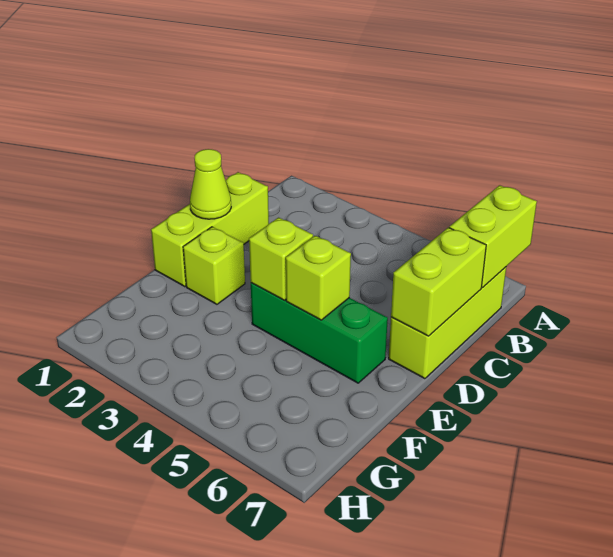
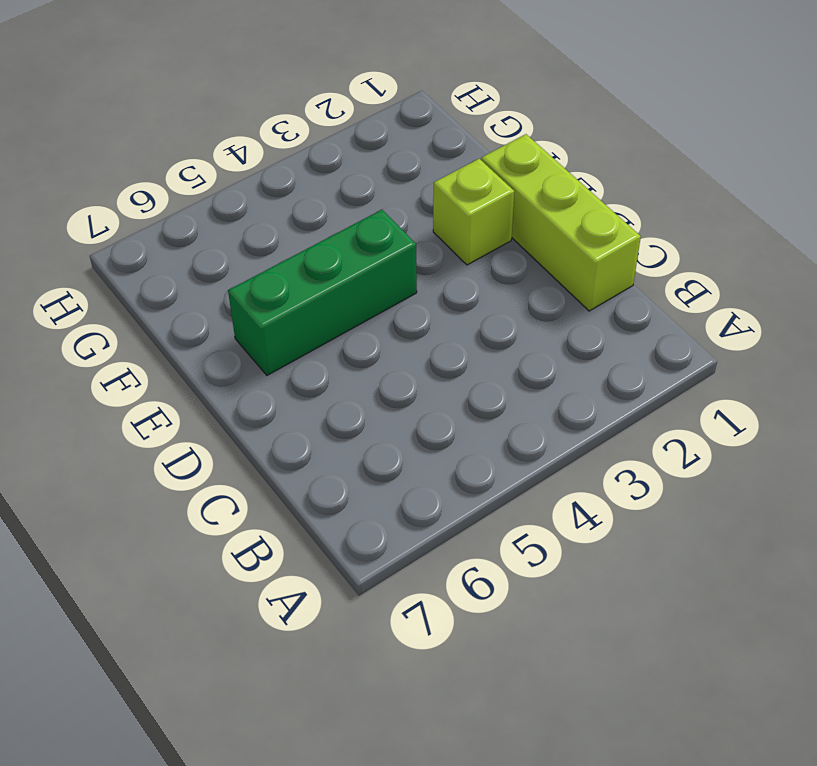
none -> lime 1x3 brick [389,267,506,379]
none -> lime 1x2 brick [449,185,537,288]

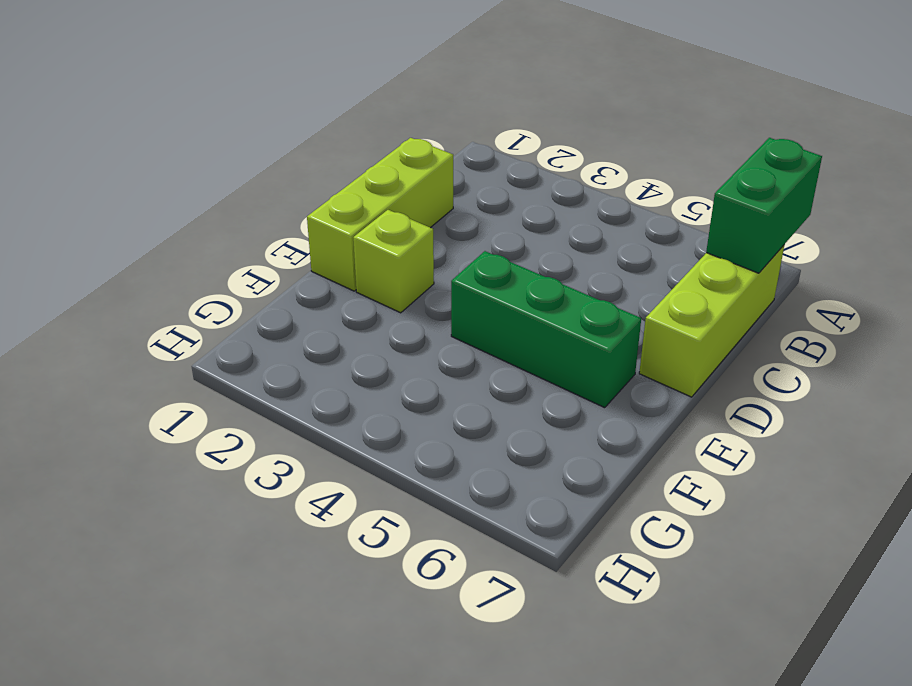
green 1x2 brick [706,138,822,273] -> lime 1x2 brick [449,185,537,288]
none -> lime 1x2 brick [391,227,486,336]
none -> lime 1x1 cone [190,149,231,219]

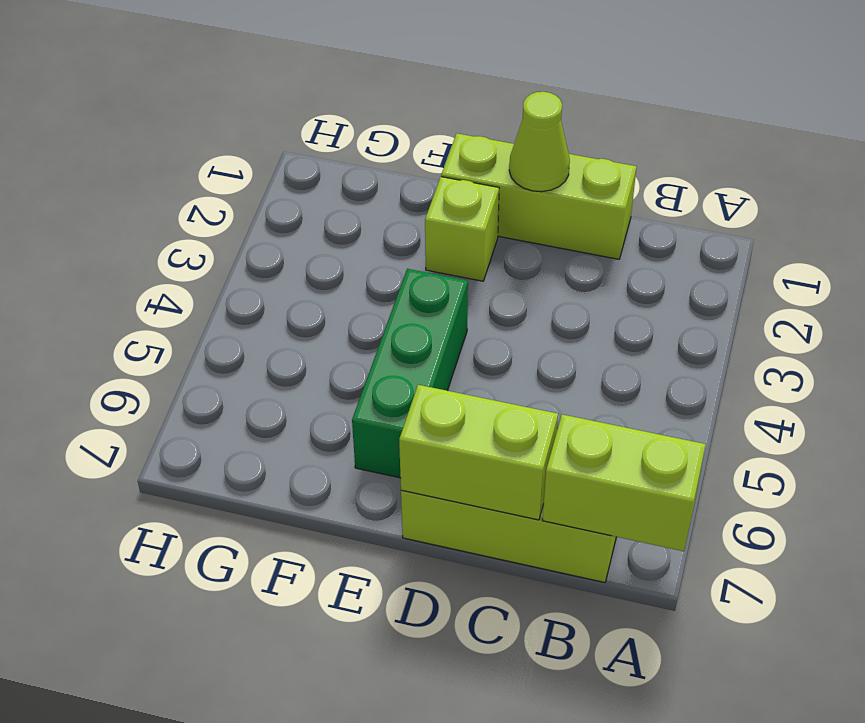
none -> lime 1x1 brick [249,218,313,300]
none -> lime 1x1 brick [286,236,351,320]

